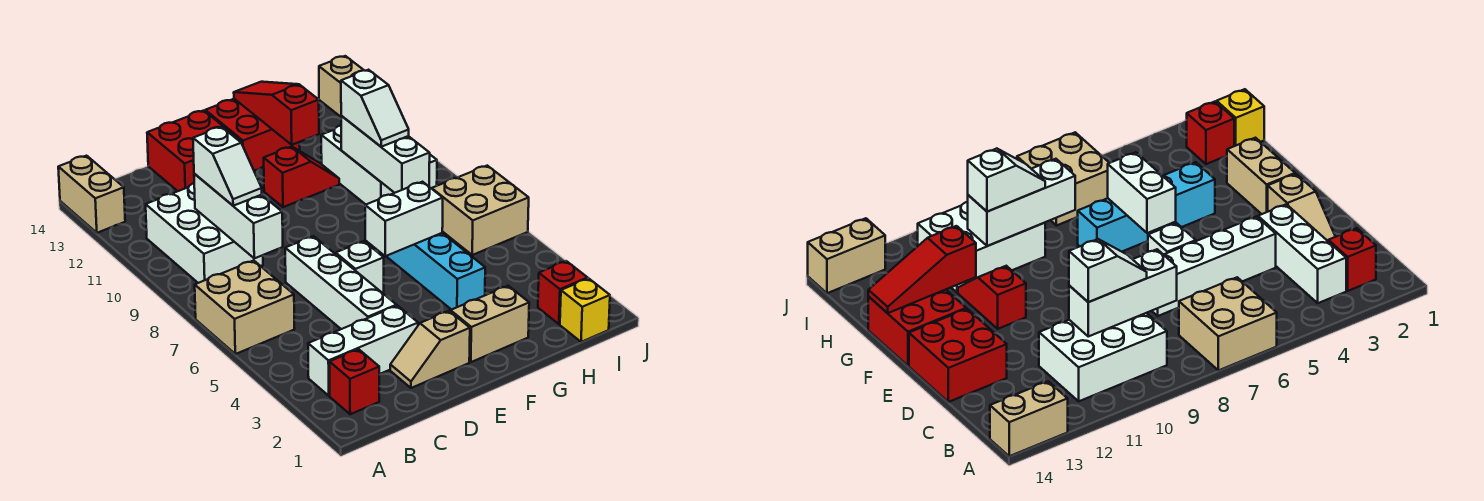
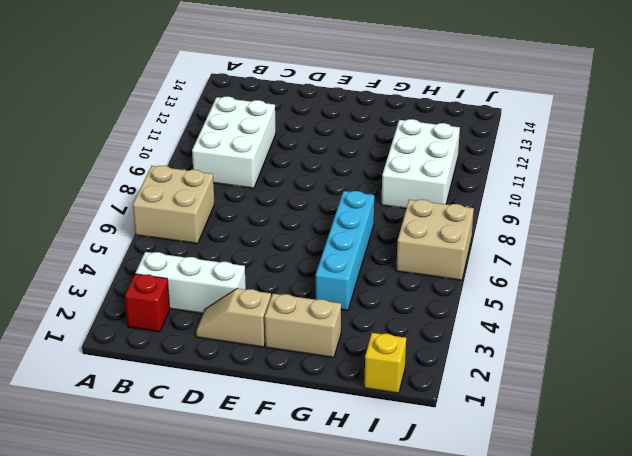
none -> tan 1x2 brick [58,156,125,233]
none -> white 1x4 brick [285,236,397,329]
none -> red 2x2 brick [147,111,242,191]

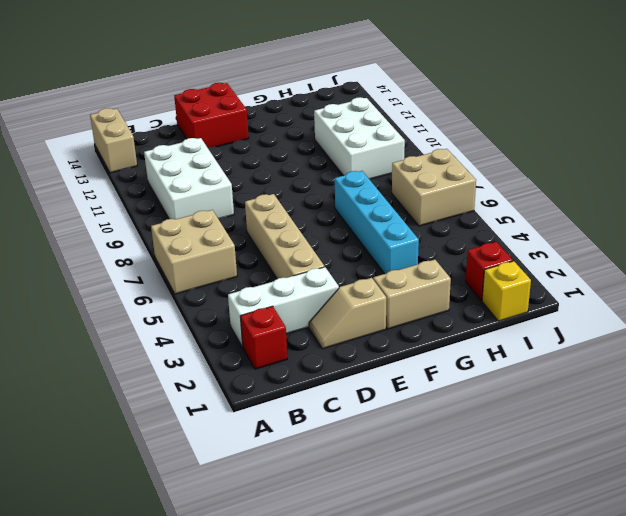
tan 1x4 brick [245,194,325,279] -> white 1x4 brick [285,236,397,329]
none -> white 1x1 brick [336,241,384,293]
none -> red 1x2 slope [264,147,339,207]
none -> red 2x2 brick [205,99,300,171]

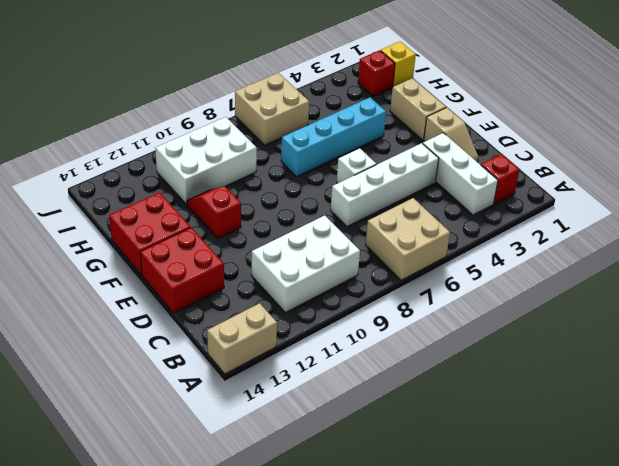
none -> tan 1x2 brick [319,56,363,117]
none -> white 1x3 brick [194,174,283,258]
none -> white 1x2 brick [365,182,443,256]

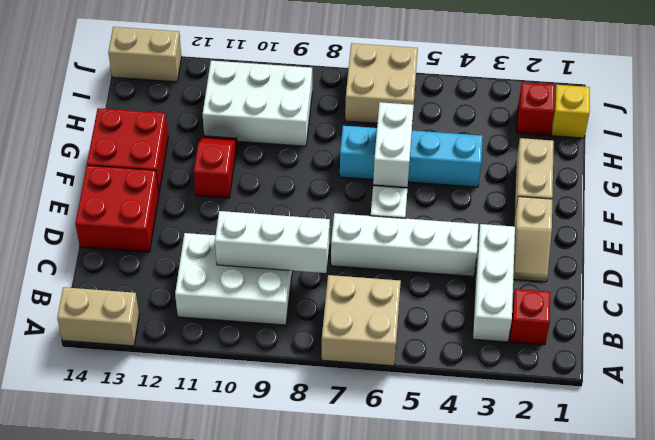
none -> red 1x3 slope [234,82,319,145]
none -> white 1x3 brick [341,116,430,193]
none -> white 1x2 slope [193,127,262,206]

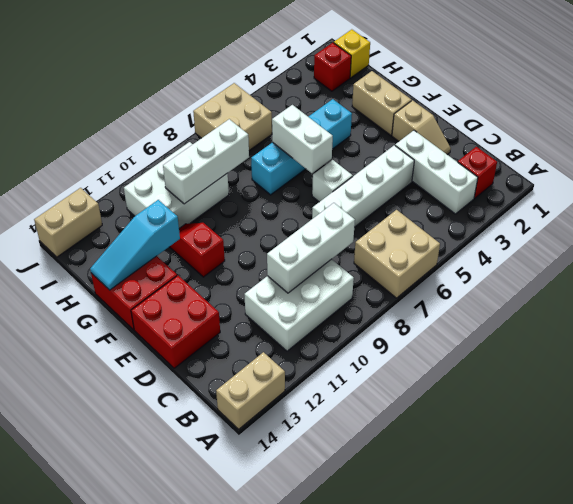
cyan 1x3 slope [90,200,180,290] -> red 1x3 slope [234,82,319,145]
none -> white 1x2 slope [193,127,262,206]
none -> white 1x2 slope [341,70,409,147]

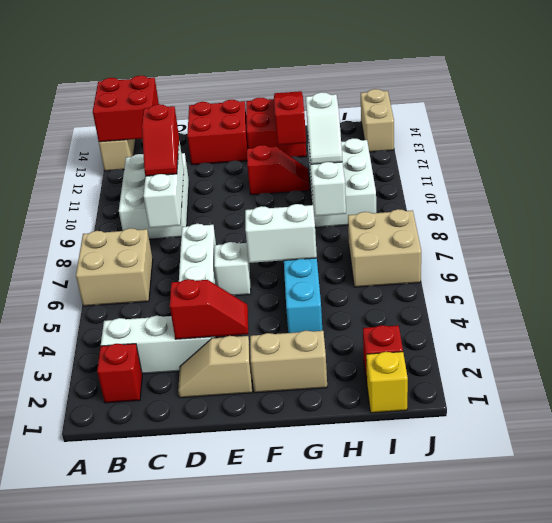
red 2x2 brick [93,76,159,142] -> none
red 1x2 slope [142,104,179,176] -> white 1x2 slope [193,127,262,206]
red 1x2 slope [170,279,248,339] -> none

